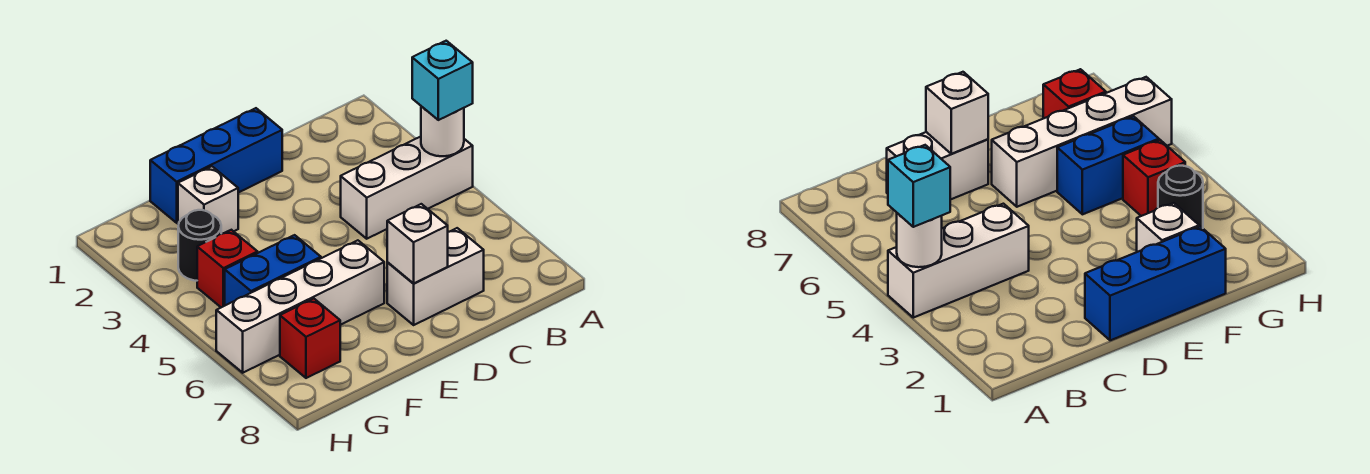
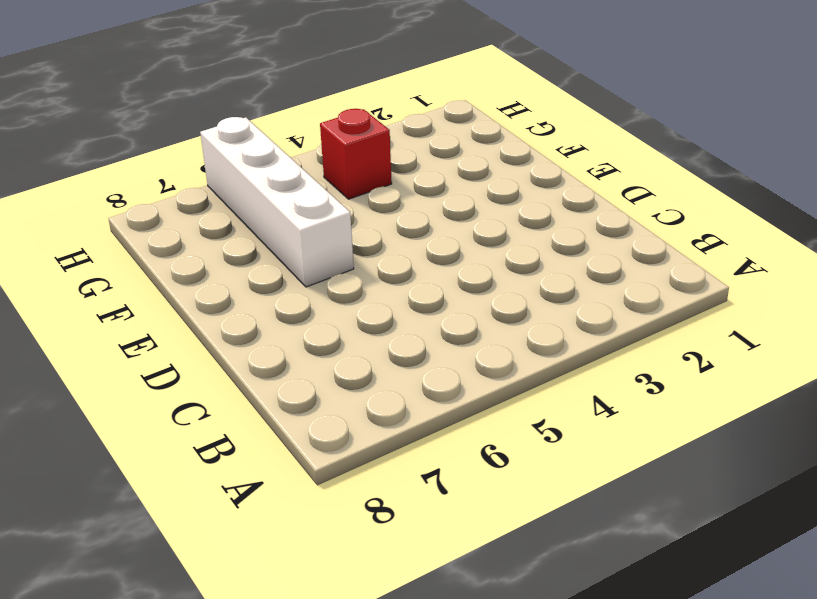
none -> white 1x3 brick [341,137,473,239]
none -> white 1x2 brick [387,228,484,325]
none -> blue 1x3 brick [150,108,282,223]

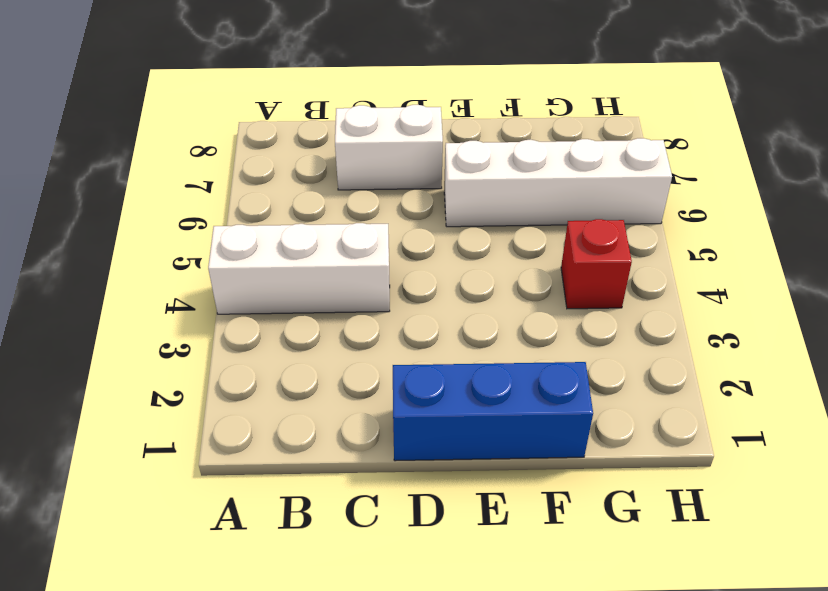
none -> white 1x1 brick [178,166,238,234]
none -> blue 1x2 brick [225,235,321,305]
none -> black 1x1 round brick [178,210,221,281]

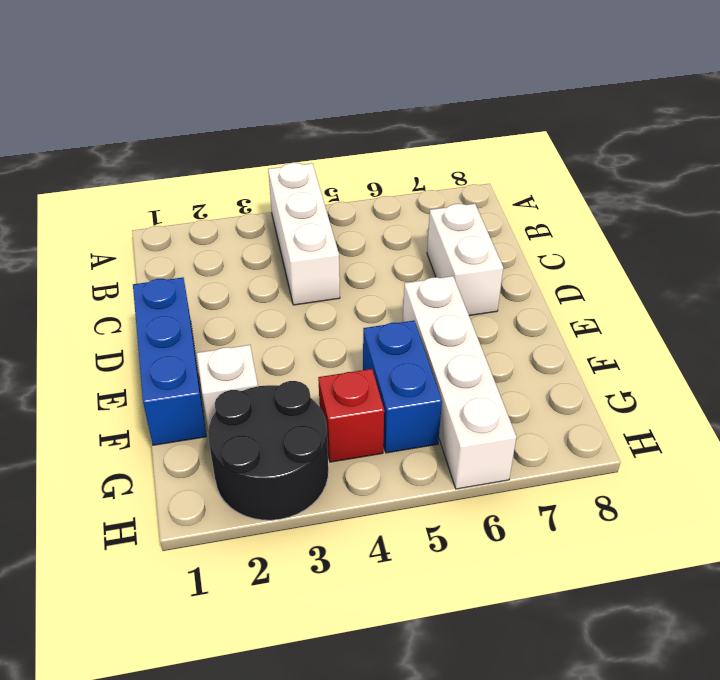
black 2x2 round brick [208,381,328,520] -> black 1x1 round brick [178,210,221,281]
none -> red 1x1 brick [280,299,340,378]
none -> white 1x1 round brick [421,106,464,156]
none -> white 1x1 brick [387,204,448,284]

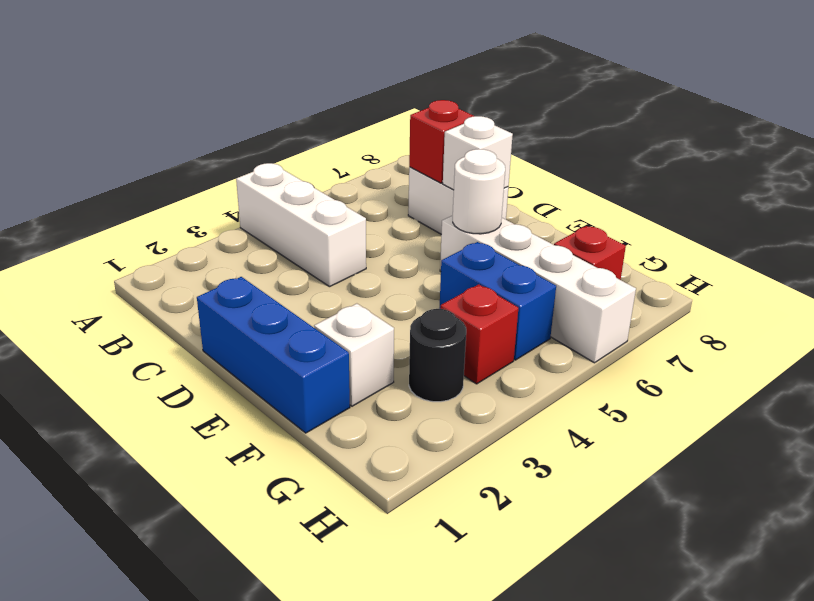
red 1x1 brick [409,100,474,183] -> none
white 1x1 round brick [453,149,505,234] -> white 1x1 round brick moved to [421,106,464,156]
none -> cyan 1x1 brick [412,41,473,120]

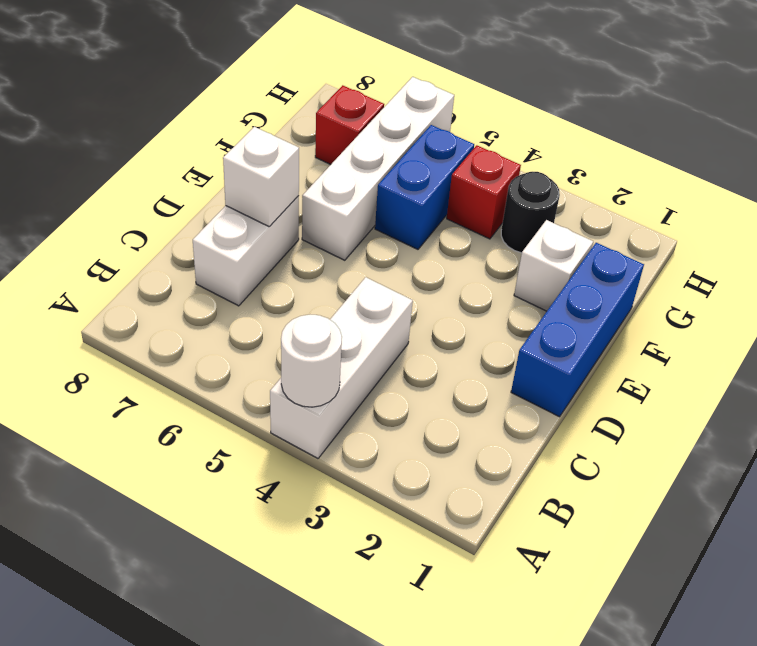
none -> cyan 1x1 brick [412,41,473,120]

